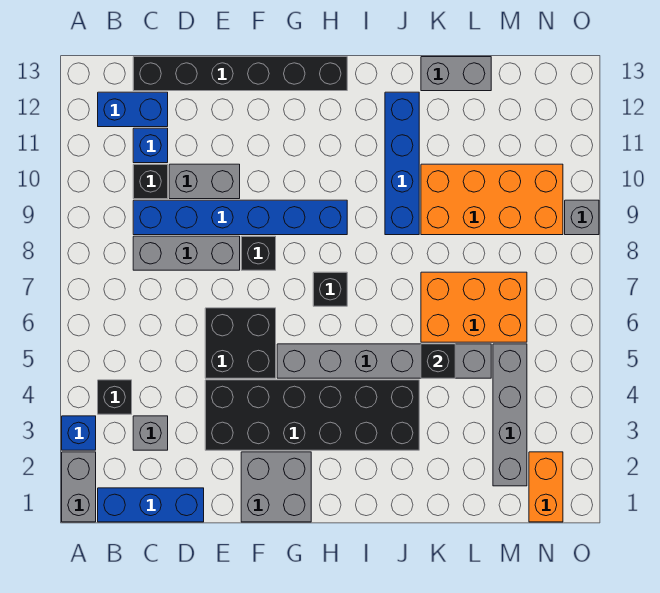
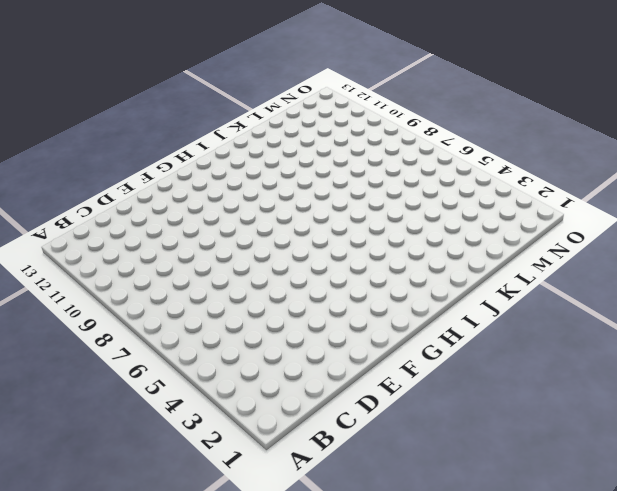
none -> grey 1x2 brick [62,452,96,522]
none -> blue 1x1 brick [62,416,96,450]
none -> blue 1x3 brick [98,488,204,522]

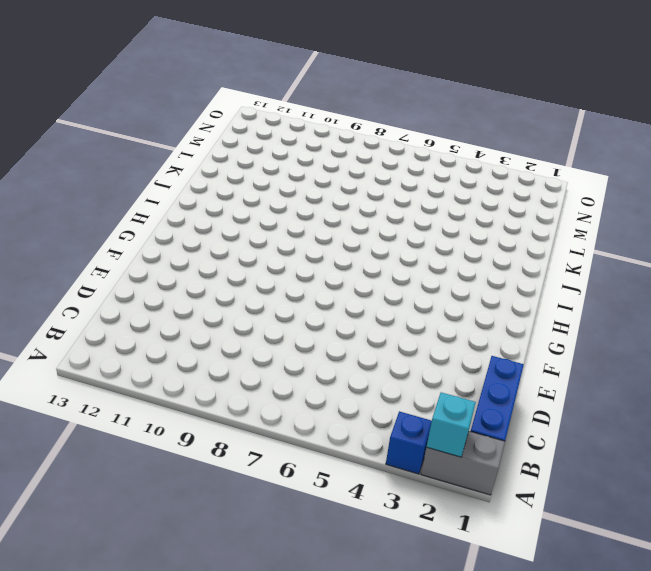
cyan 1x1 brick [427,392,476,457] -> none
none -> black 1x1 brick [98,380,132,414]
none -> blue 1x2 brick [98,92,168,127]
none -> grey 1x1 brick [133,416,168,450]

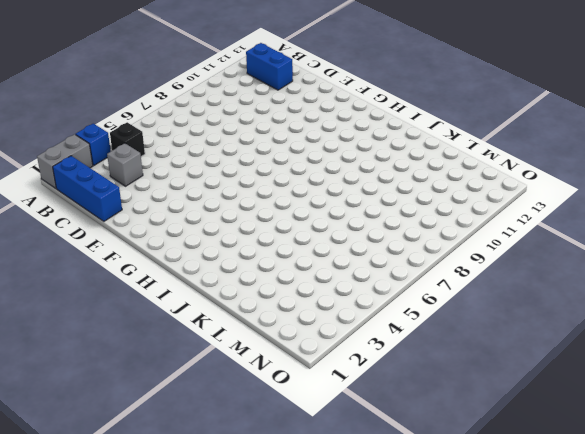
none -> grey 1x3 brick [133,236,240,270]
none -> blue 1x6 brick [133,200,347,235]
none -> black 1x1 brick [133,164,168,199]

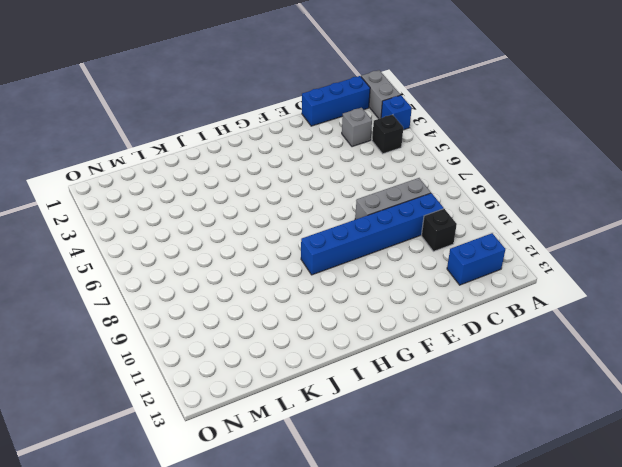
none -> blue 1x1 brick [133,128,168,163]
none -> black 1x6 brick [133,57,347,91]
none -> grey 1x2 brick [169,164,240,199]

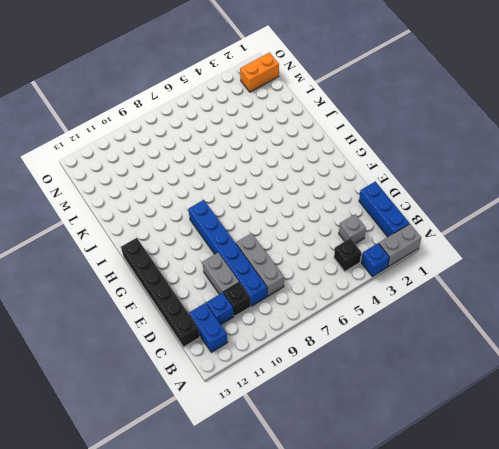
none -> black 2x6 brick [205,380,419,450]
none -> black 2x2 brick [205,308,276,378]
none -> grey 2x2 brick [241,452,311,522]

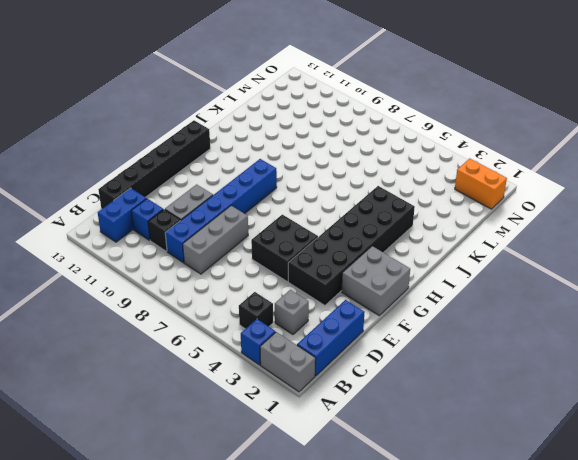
none -> black 1x1 brick [241,236,276,270]
none -> grey 1x6 brick [277,344,491,378]
none -> black 1x1 brick [313,272,347,306]

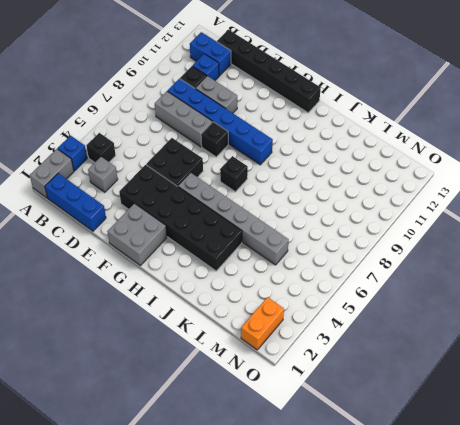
none -> blue 1x4 brick [385,92,419,235]
none -> orange 2x3 brick [421,272,527,342]
none -> orange 2x4 brick [421,164,563,235]

